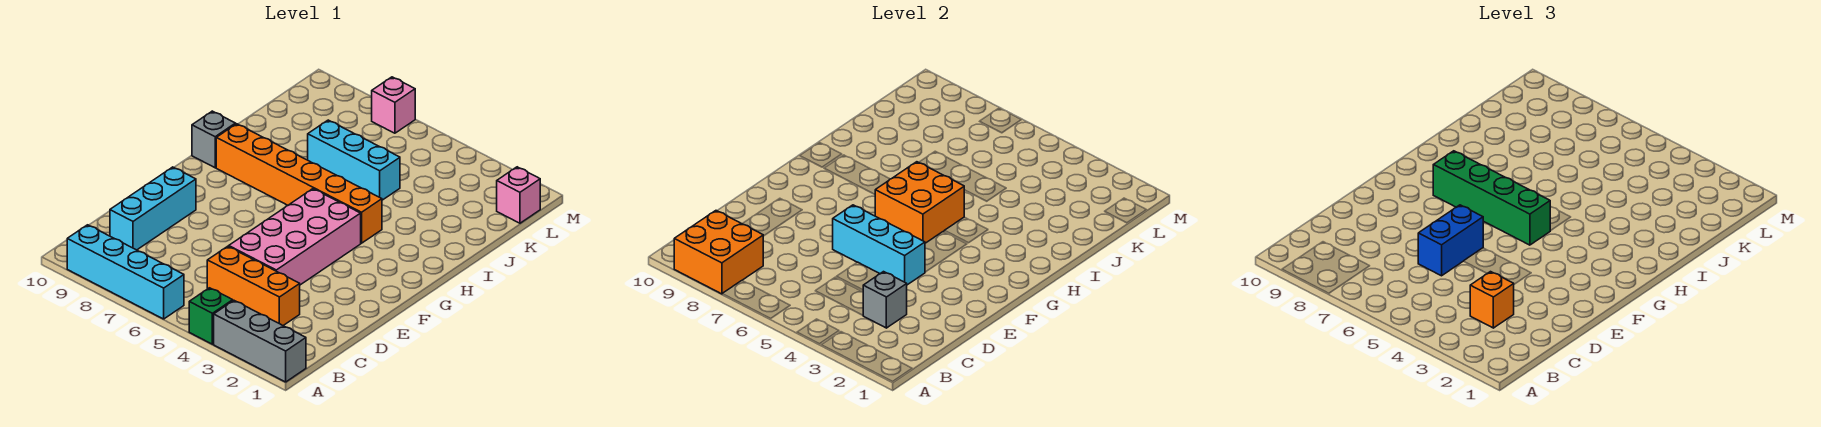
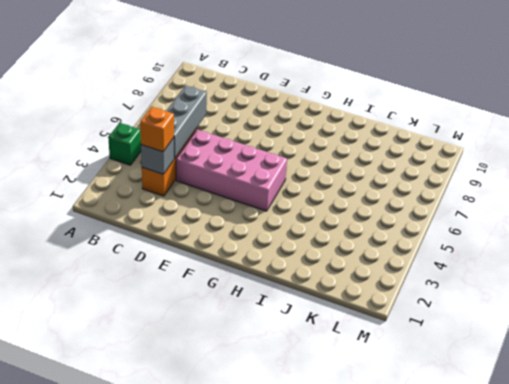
grey 1x3 brick [167,85,207,158] -> grey 1x3 brick moved to [214,301,306,382]
none -> cyan 1x4 brick [67,225,184,319]
none -> cyan 1x3 brick [110,167,196,250]
none -> orange 1x6 brick [216,124,382,243]

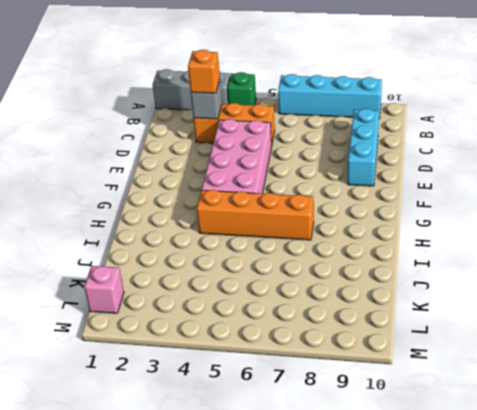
orange 1x4 brick [197,190,314,240] -> orange 1x6 brick [216,124,382,243]
none -> grey 1x1 brick [192,111,235,168]
none -> cyan 1x3 brick [308,120,400,200]
none -> pink 1x1 brick [372,77,415,133]

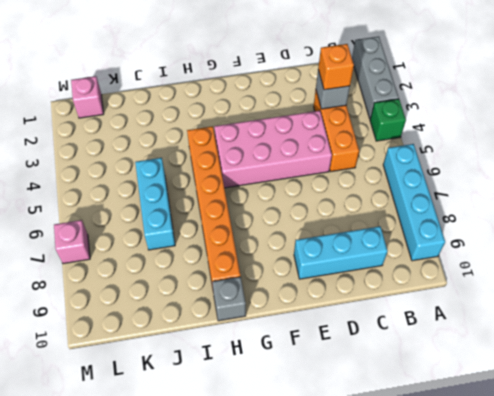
none -> orange 2x2 brick [674,211,763,294]
none -> cyan 1x3 brick [833,205,925,285]
none -> orange 2x2 brick [875,162,964,243]

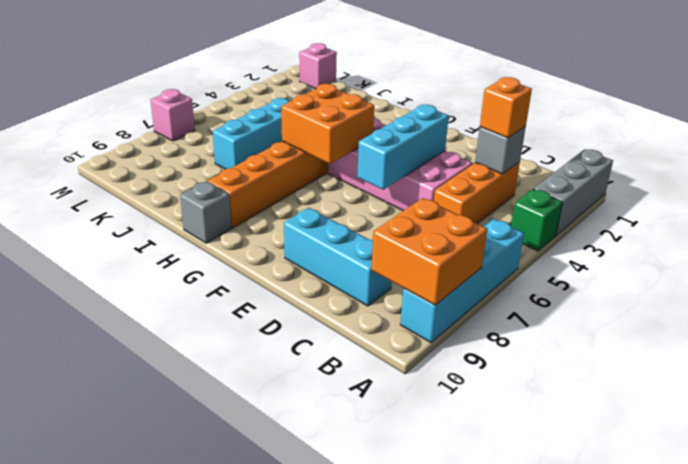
none -> blue 1x2 brick [1418,205,1483,276]
none -> green 1x4 brick [1433,151,1550,245]

